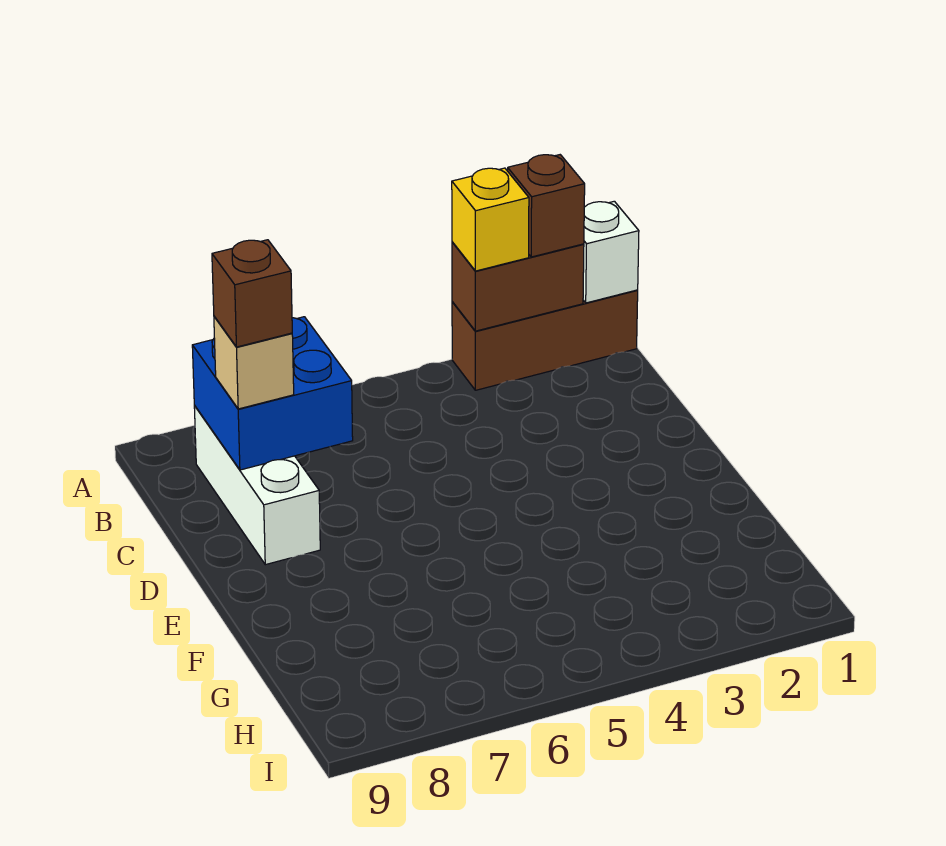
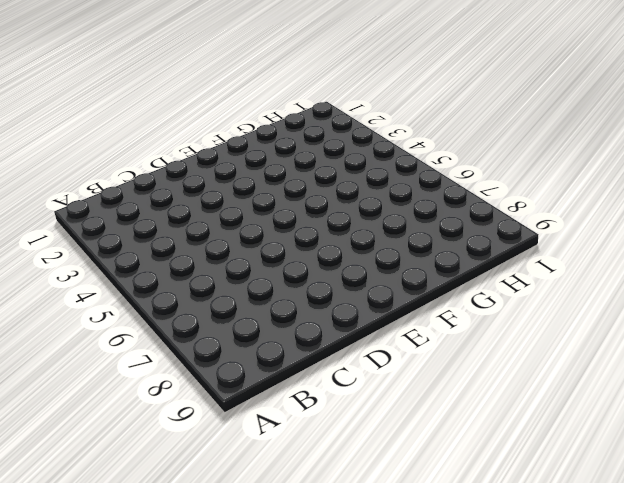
none -> brown 1x3 brick [452,290,638,390]
none -> white 1x3 brick [194,406,320,565]

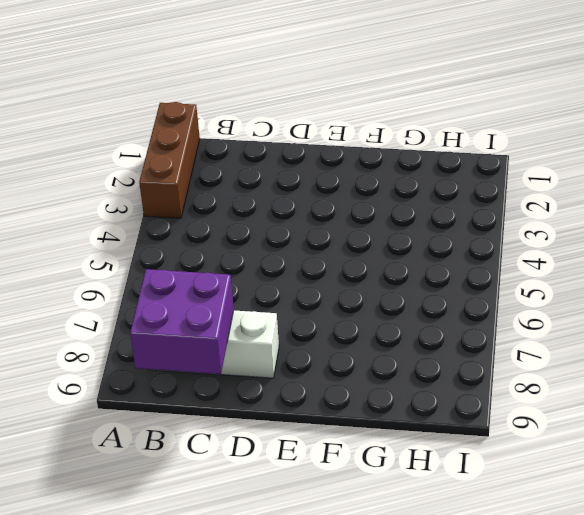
purple 2x2 brick [130,269,234,374] -> blue 2x2 brick [192,317,353,470]
none -> white 1x1 brick [583,201,639,303]
none -> brown 1x2 brick [452,242,584,331]

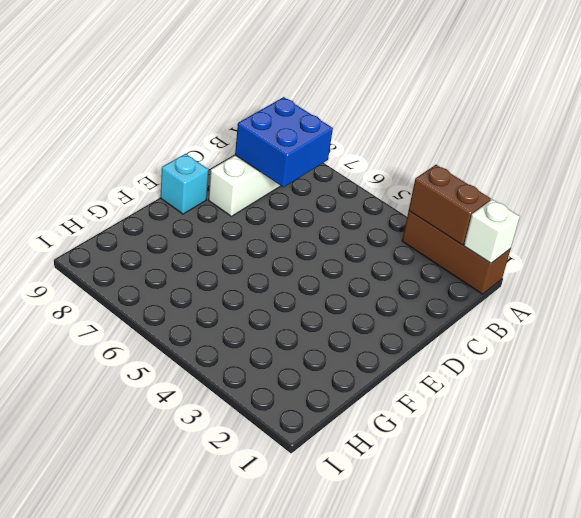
cyan 1x1 brick [160,154,209,214] -> none
none -> brown 1x1 brick [508,155,585,257]
none -> yellow 1x1 brick [452,168,529,271]

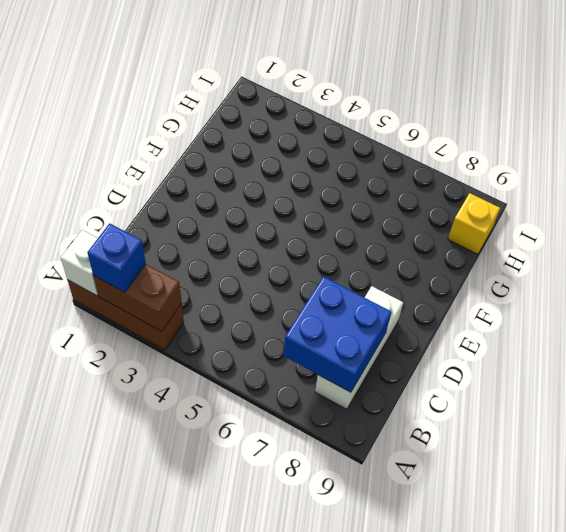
blue 1x1 brick [87,223,146,292] -> brown 1x1 brick [508,155,585,257]
yellow 1x1 brick [448,193,500,254] -> yellow 1x1 brick moved to [452,168,529,271]
none -> tan 1x1 brick [214,316,294,409]
none -> brown 1x1 brick [212,240,292,347]

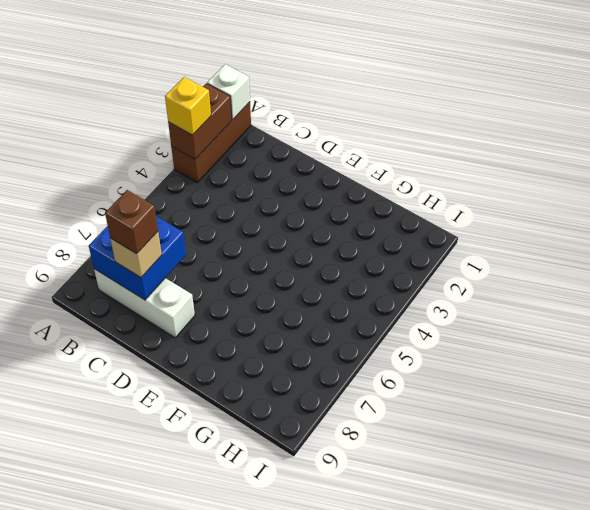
none -> brown 1x1 brick [508,155,585,257]

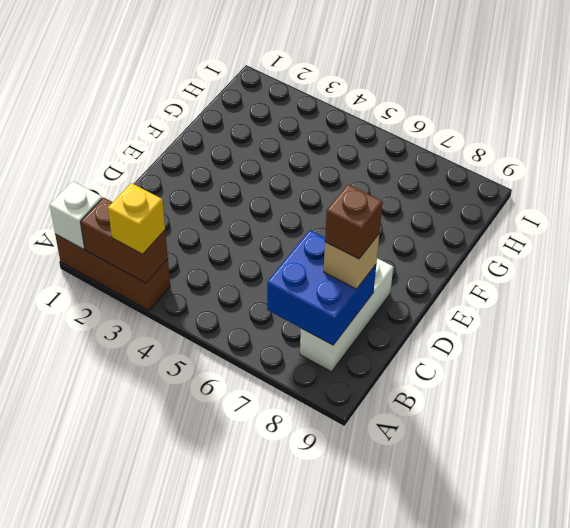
none -> brown 1x1 brick [508,155,585,257]

